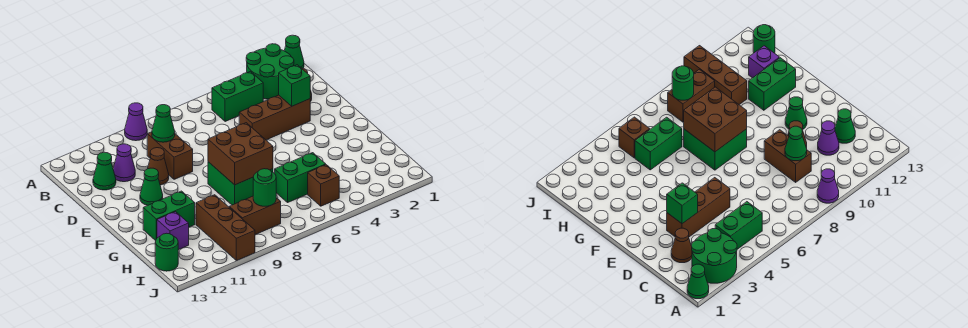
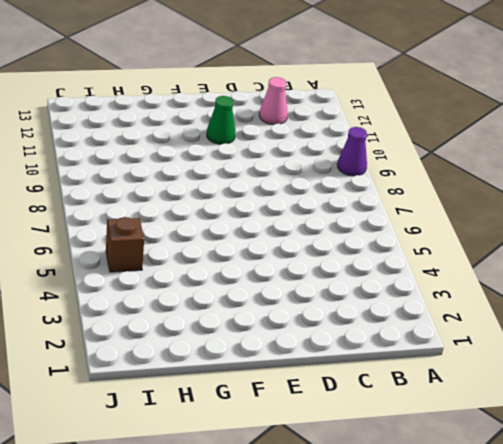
pink 1x1 cone [259,77,288,124] -> green 1x1 cone [93,152,116,190]
none -> green 1x1 cone [284,35,304,68]
none -> green 2x2 round brick [246,44,294,99]
none -> green 1x2 brick [212,71,263,122]

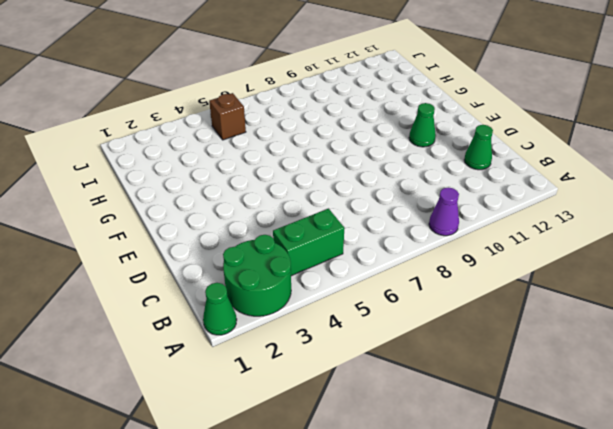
none -> brown 1x1 cone [671,228,692,263]
none -> brown 1x2 brick [147,132,193,179]
none -> purple 1x1 cone [113,144,135,182]

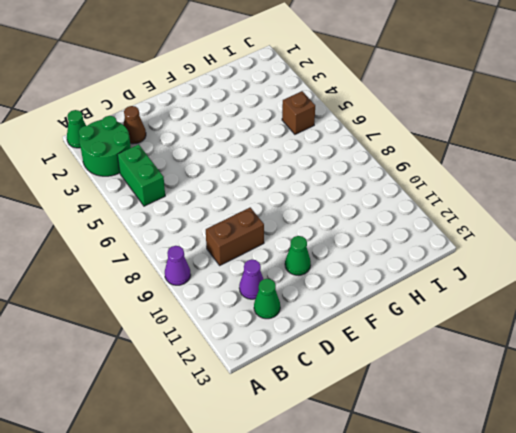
none -> brown 1x3 brick [239,95,310,140]
none -> brown 1x1 cone [148,148,169,185]
none -> green 2x2 brick [208,162,273,205]

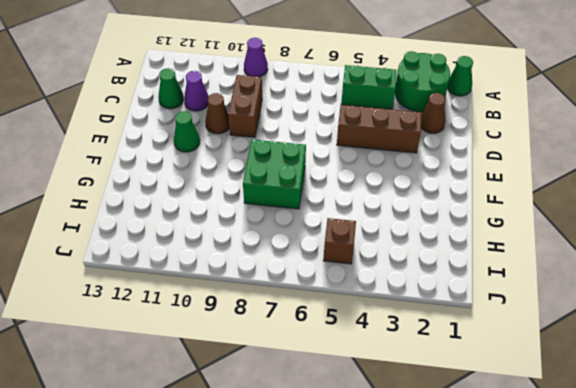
none -> green 1x2 brick [143,191,195,241]
none -> green 1x2 brick [275,153,326,202]
none -> brown 1x3 brick [196,195,255,261]

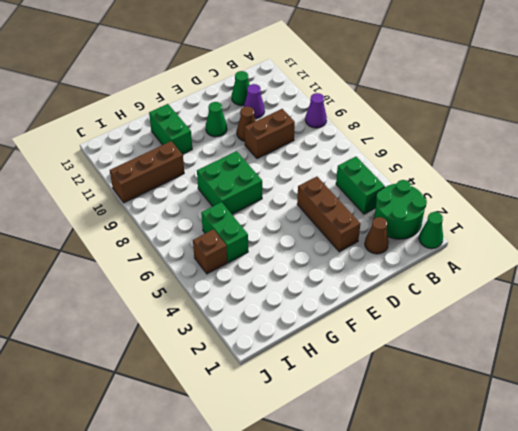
none -> purple 1x1 brick [157,212,189,250]
none -> brown 1x2 brick [229,196,281,235]
none -> green 1x1 round brick [155,233,178,271]

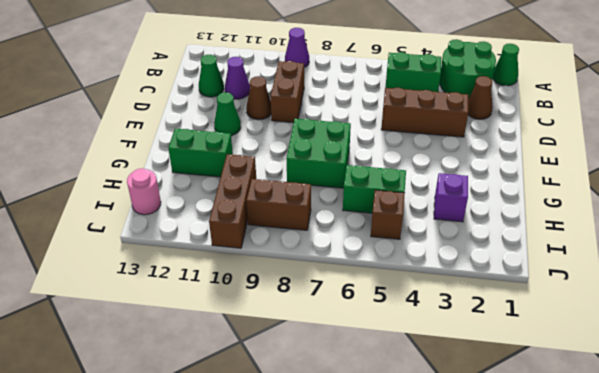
purple 1x1 brick [434,173,468,222] -> purple 1x1 brick moved to [157,212,189,250]
pink 1x1 round brick [127,168,161,215] -> green 1x1 round brick [155,233,178,271]
none -> green 1x1 cone [152,105,175,142]
none -> green 1x1 brick [279,65,310,106]
none -> brown 2x2 brick [208,123,273,185]

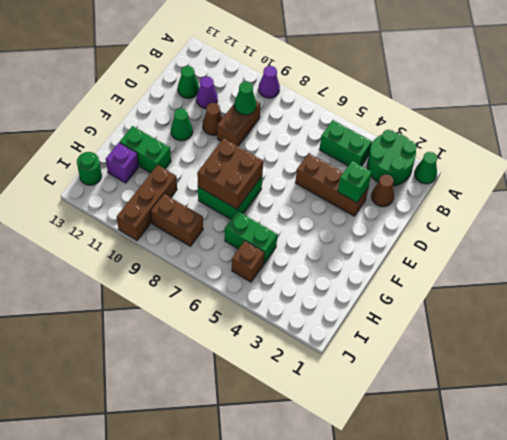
none -> green 1x1 round brick [253,169,276,206]

